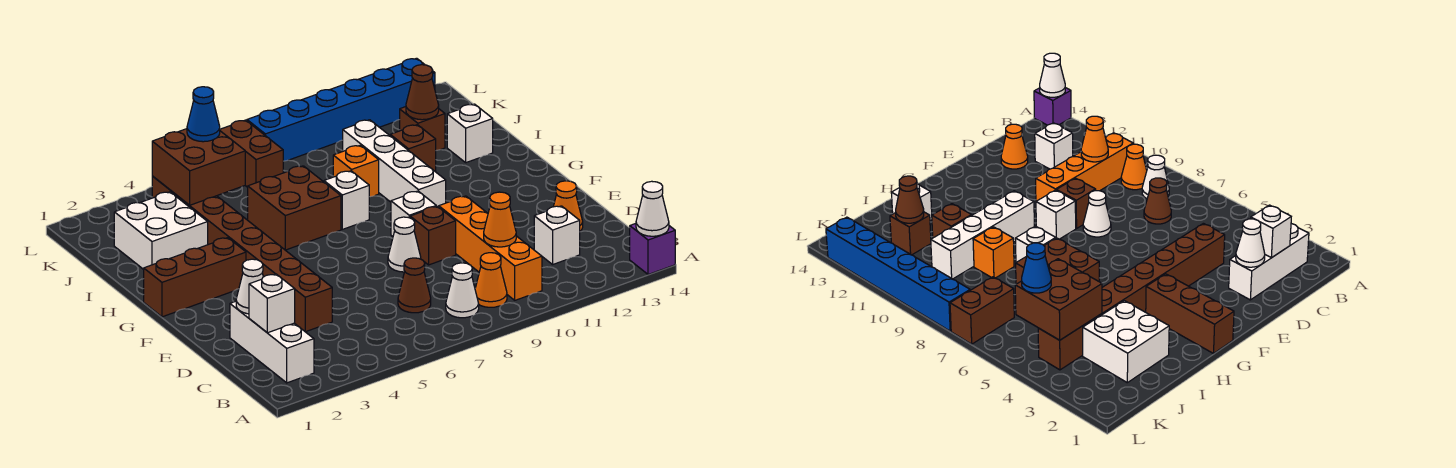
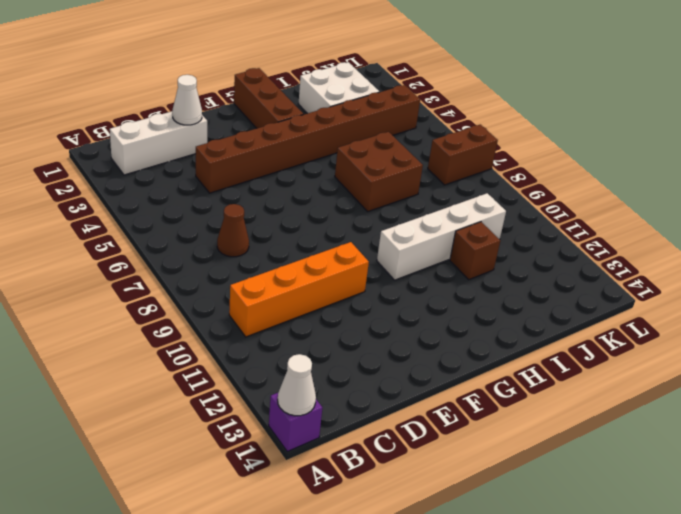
none -> white 1x1 cone [446,263,479,318]
none -> orange 1x1 cone [475,253,507,307]
none -> white 1x1 brick [534,206,580,264]
none -> orange 1x1 cone [553,181,583,231]

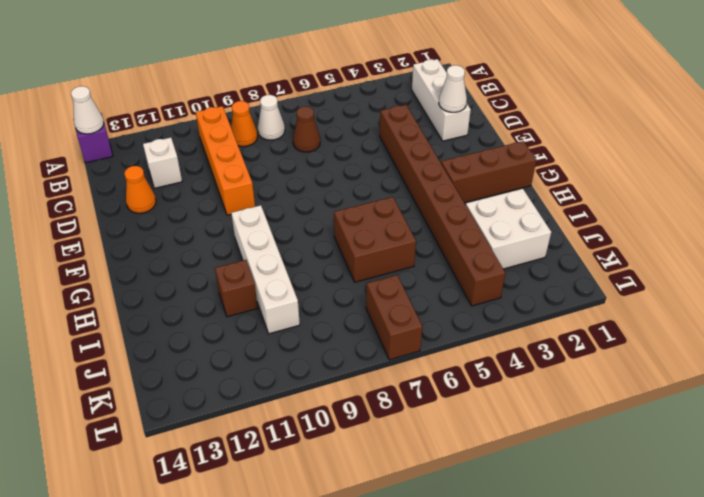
none -> white 1x1 cone [388,217,421,272]
none -> brown 1x1 brick [410,206,456,265]
none -> white 1x1 brick [391,191,436,237]
none -> white 1x1 brick [324,171,369,229]

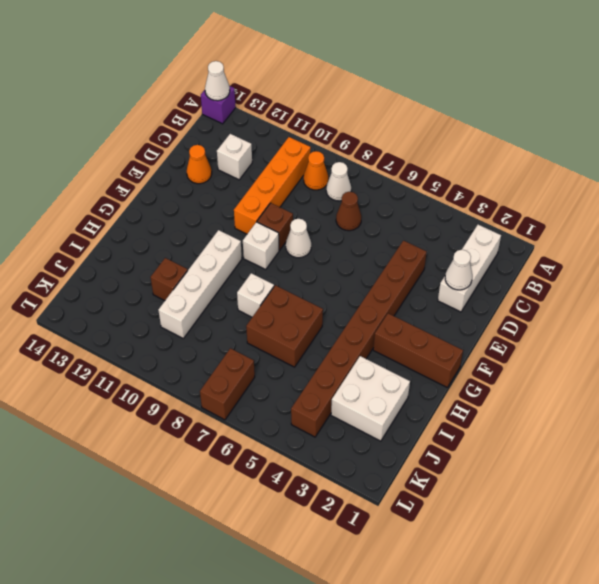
none -> orange 1x1 brick [333,145,379,197]
none -> white 1x1 brick [447,104,493,163]
none -> brown 1x1 brick [400,107,445,150]
none -> blue 1x6 brick [247,58,435,161]

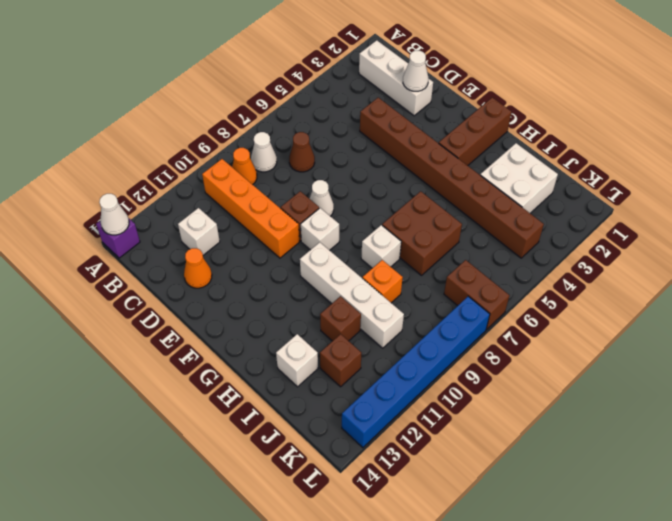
none -> white 1x1 brick [249,274,295,333]
none -> orange 1x1 cone [484,192,516,247]
none -> brown 2x2 brick [152,129,245,205]
none -> brown 1x1 cone [406,64,439,120]

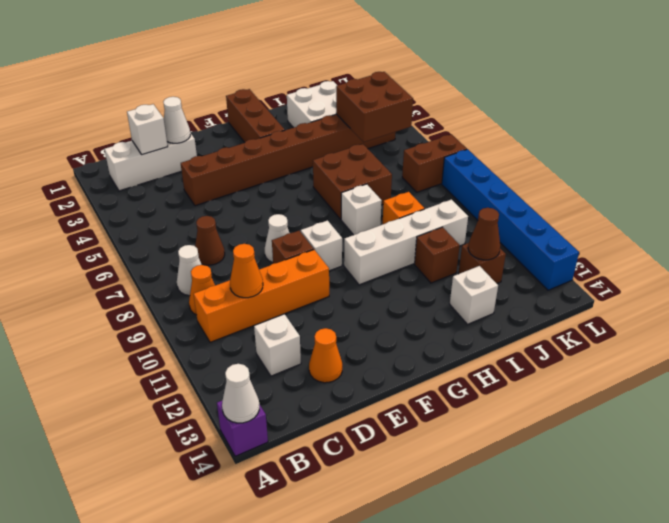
none -> blue 1x1 cone [187,87,220,142]

